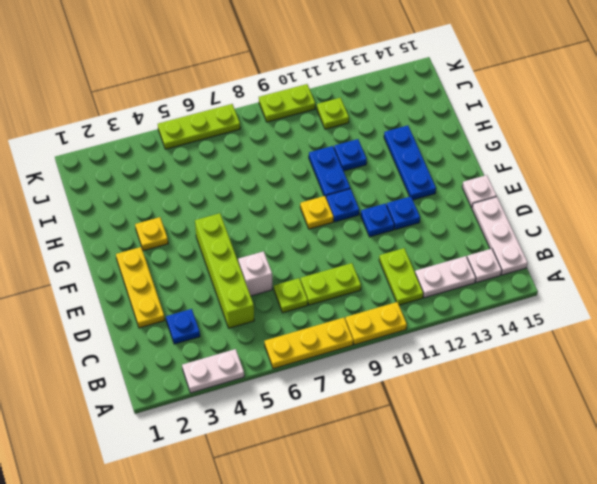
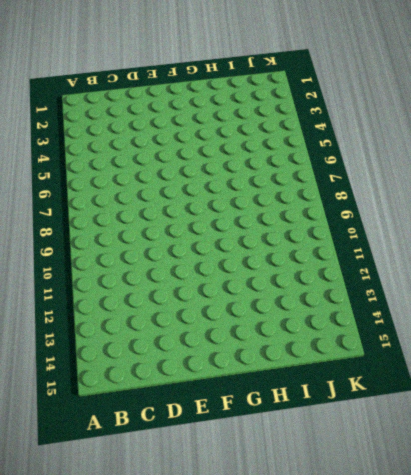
none -> white 1x2 plate [182,349,244,393]
none -> yellow 1x3 plate [265,318,353,369]
none -> yellow 1x2 plate [345,302,407,345]

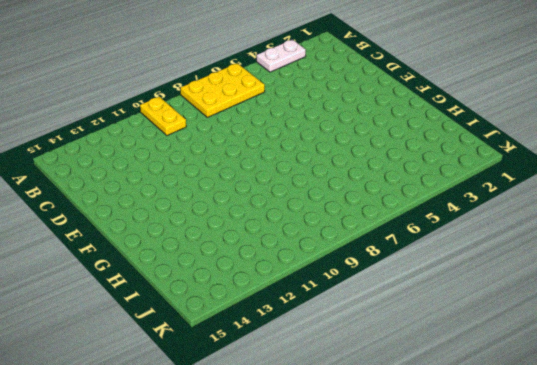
yellow 2x3 plate [180,63,265,117] -> yellow 1x3 plate [265,318,353,369]
yellow 1x2 plate [140,97,186,136] -> yellow 1x2 plate turned to [345,302,407,345]
none -> lime 1x2 plate [379,248,423,305]
none -> white 1x2 plate [415,256,476,298]
none -> white 1x1 plate [467,249,502,283]

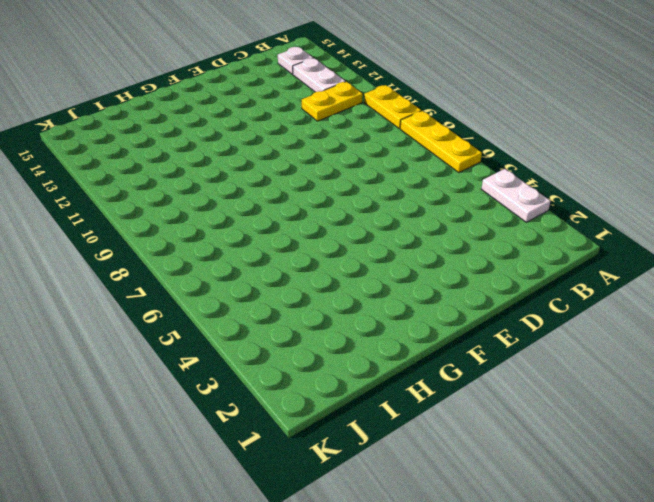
yellow 1x2 plate [302,82,363,121] -> lime 1x2 plate [379,248,423,305]
none -> white 1x3 plate [472,197,528,275]
none -> blue 1x1 plate [166,309,200,344]
none -> lime 1x4 brick [195,213,254,328]

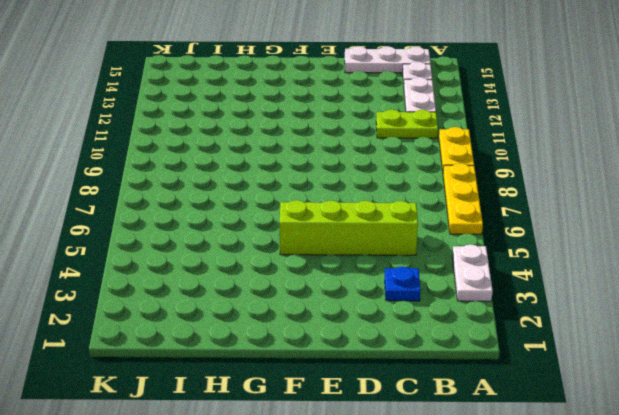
none -> lime 1x1 plate [274,278,308,313]
none -> lime 1x2 plate [301,263,361,305]
none -> yellow 1x3 plate [116,247,165,328]

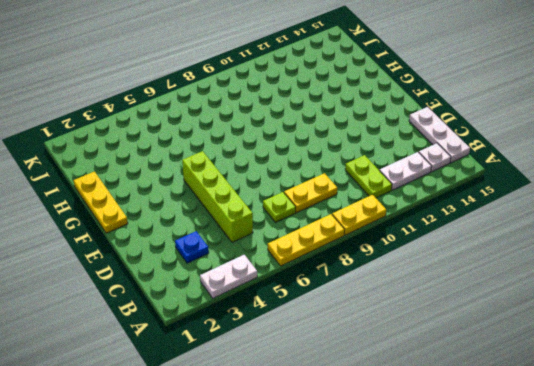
yellow 1x2 plate [284,173,337,212] -> lime 1x2 plate [301,263,361,305]
yellow 1x3 plate [74,172,128,233] -> yellow 1x3 plate moved to [116,247,165,328]
none -> white 1x1 brick [238,251,272,296]
none -> blue 1x1 plate [361,204,394,237]
none -> blue 1x1 plate [387,196,420,230]

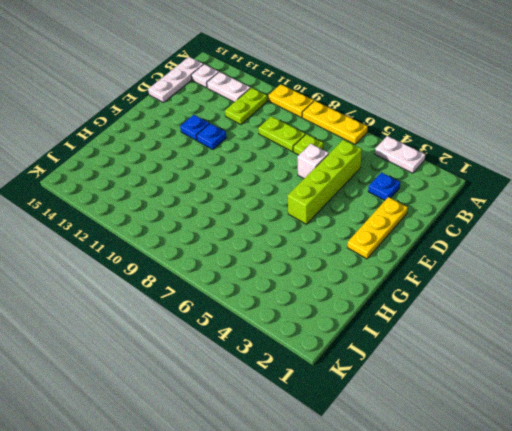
none -> white 1x1 plate [462,175,497,208]
none -> yellow 1x1 plate [300,196,334,229]
none -> blue 1x1 plate [326,189,359,222]

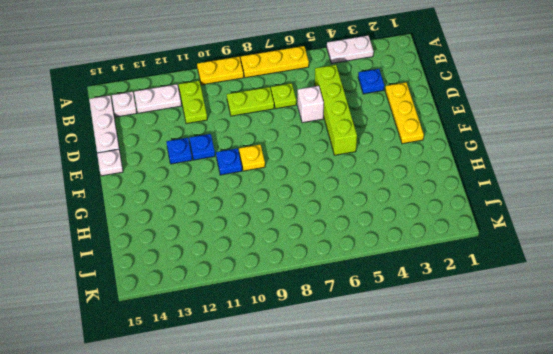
none -> blue 1x3 plate [384,126,436,200]
none -> yellow 1x1 plate [135,217,168,251]
none -> blue 1x2 plate [309,146,350,196]

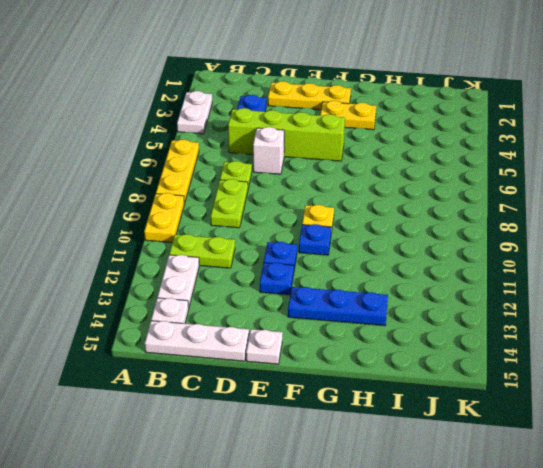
yellow 1x2 plate [320,101,376,130] -> yellow 1x1 plate [135,217,168,251]
none -> blue 1x2 plate [309,146,350,196]
none -> blue 1x1 plate [334,139,367,171]
none -> lime 1x1 plate [317,98,349,129]

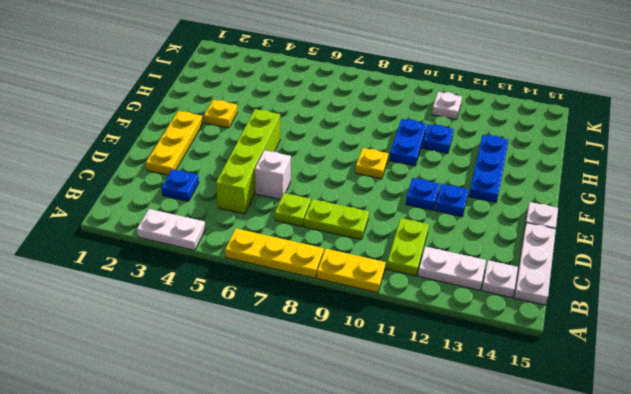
white 1x1 plate [432,92,462,120] -> lime 1x1 plate [317,98,349,129]
none -> blue 1x1 plate [326,189,359,222]
none -> lime 1x3 plate [158,104,240,149]
none -> lime 1x2 plate [259,84,315,122]

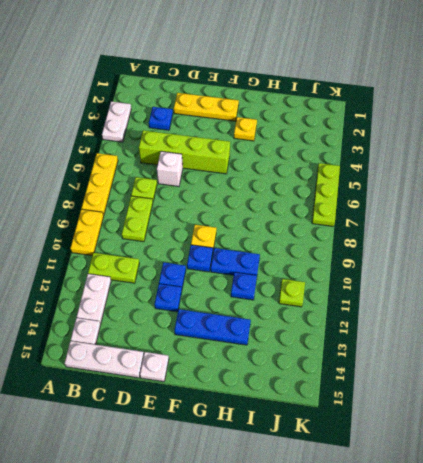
none -> lime 1x2 plate [259,84,315,122]

